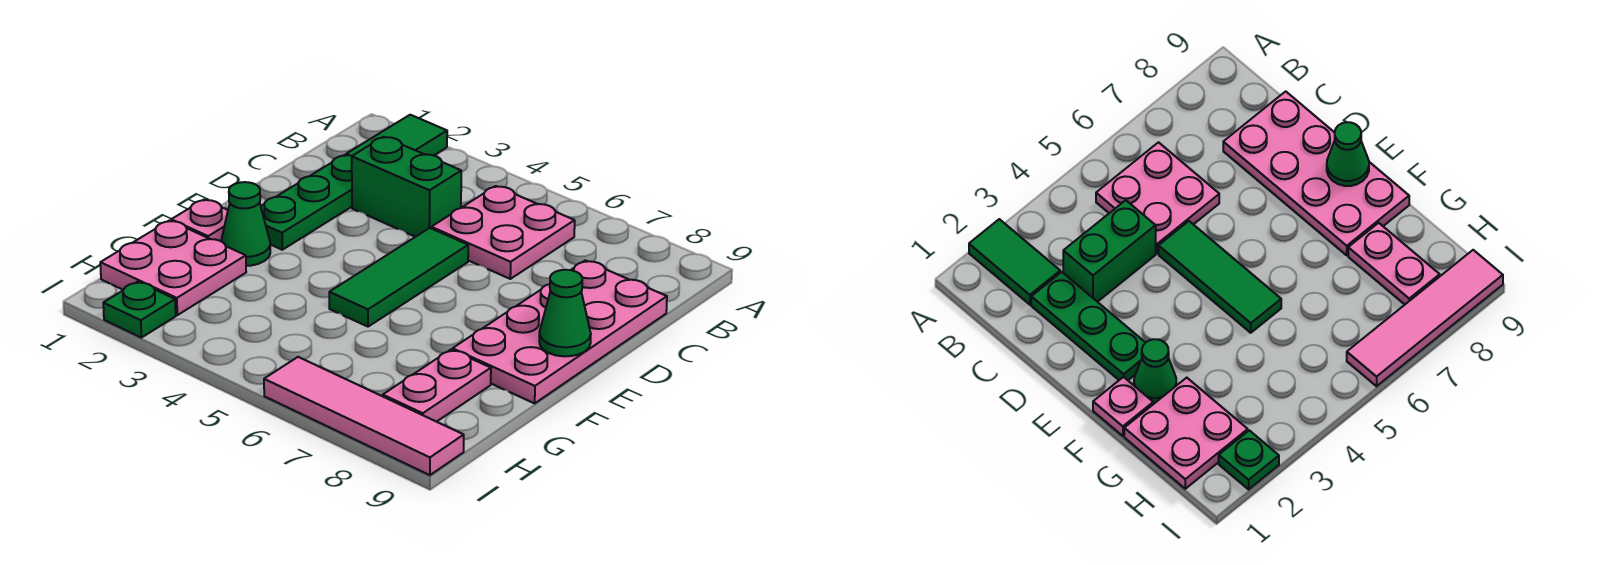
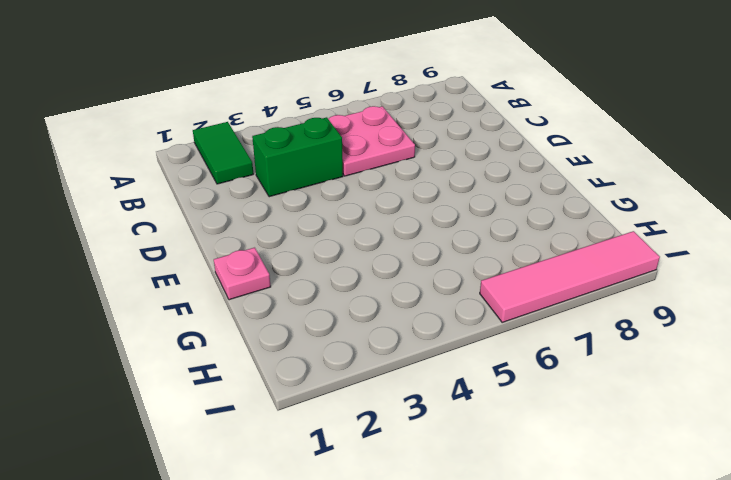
none -> green 1x3 plate [261,155,352,250]
none -> pink 2x4 plate [453,260,667,403]
none -> green 1x3 tile [329,228,468,327]

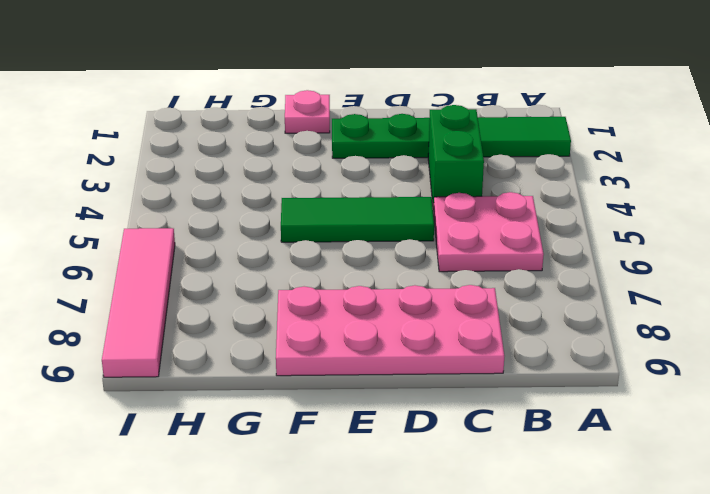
none -> green 1x1 cone [221,182,270,266]
none -> pink 2x2 plate [100,220,246,315]
none -> pink 1x2 plate [383,350,491,422]

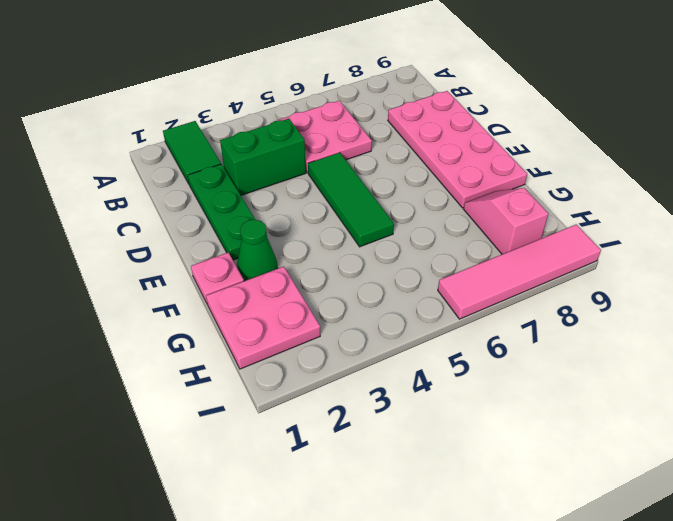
pink 1x2 slope [464,188,548,254] -> pink 1x2 plate [383,350,491,422]
none -> green 1x1 plate [103,282,176,338]
none -> green 1x1 cone [539,270,591,356]

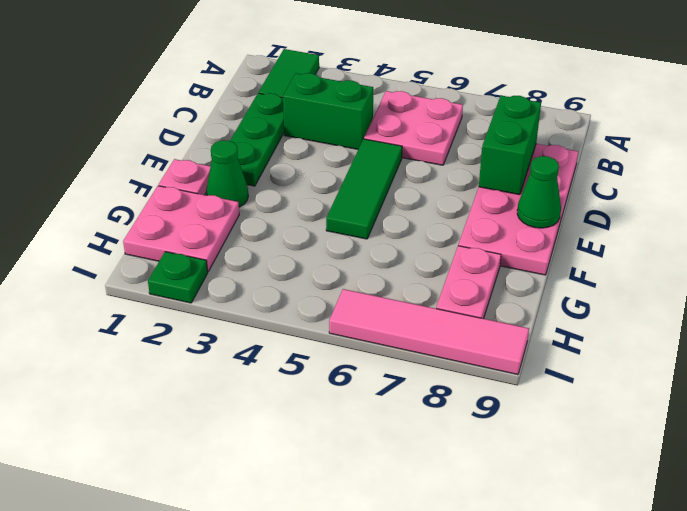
green 1x2 brick [479,96,541,195] -> none

